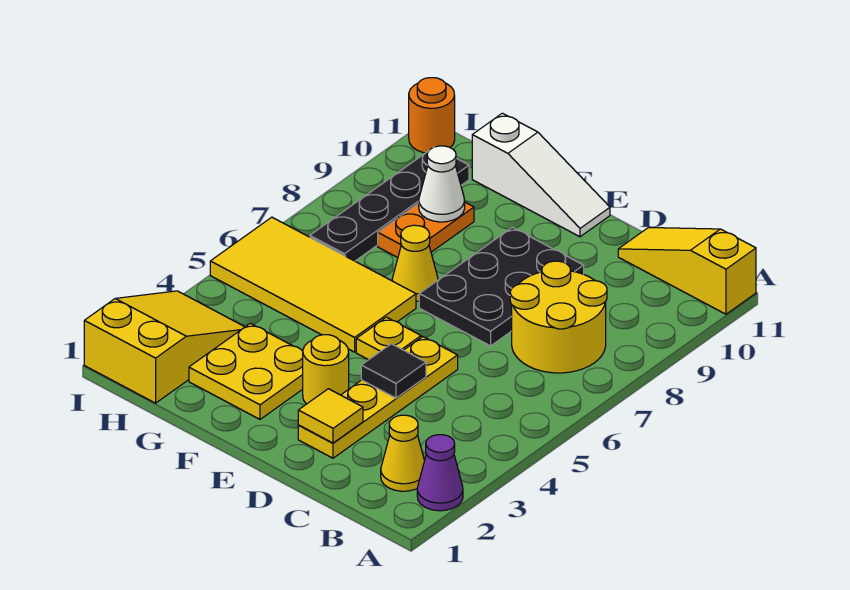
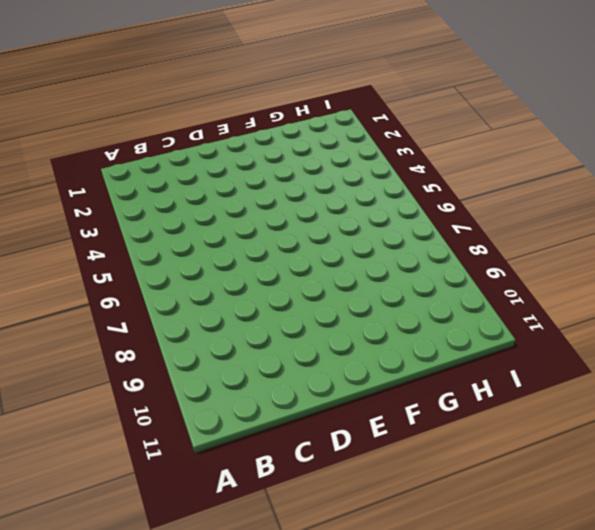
none -> purple 1x1 cone [417,435,463,511]
none -> yellow 1x3 slope [618,228,756,314]
none -> yellow 1x1 cone [381,415,425,491]

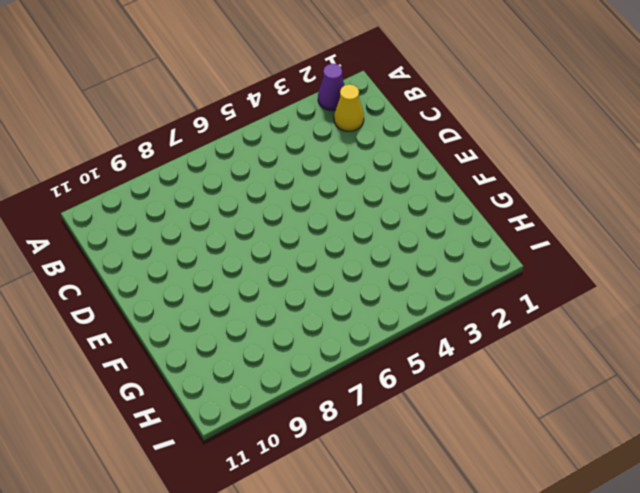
none -> yellow 1x3 slope [618,228,756,314]
none -> yellow 2x2 round brick [510,261,607,373]
none -> yellow 1x4 plate [298,337,458,458]

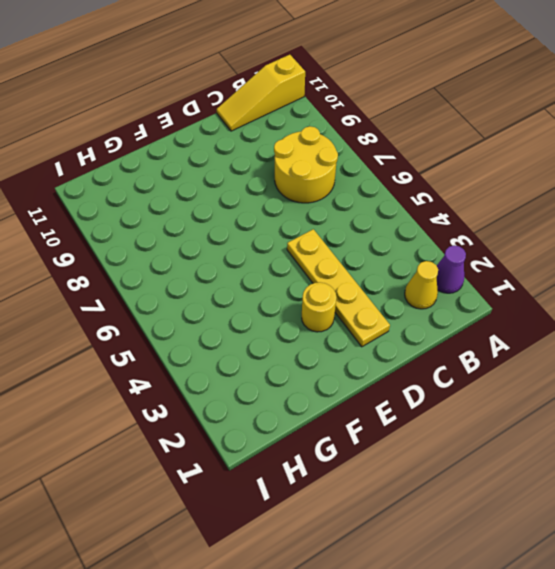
none -> black 2x3 plate [419,227,584,346]
none -> yellow 1x1 plate [356,317,421,360]
none -> white 1x3 slope [472,113,610,237]

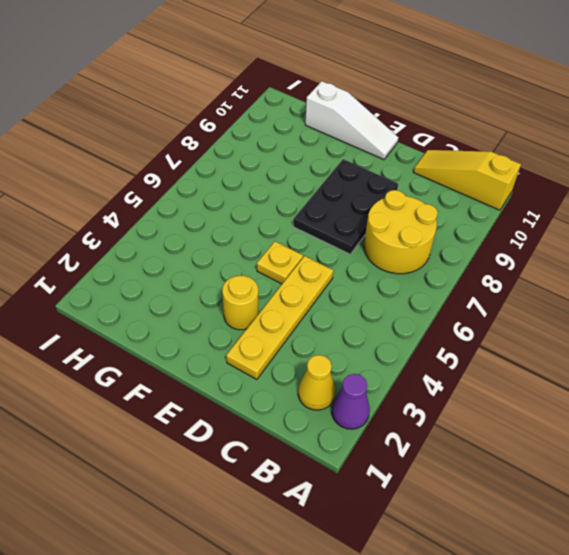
none -> yellow 2x2 plate [189,323,303,419]
none -> yellow 2x4 tile [210,217,416,352]
none -> yellow 1x1 cone [392,225,438,301]

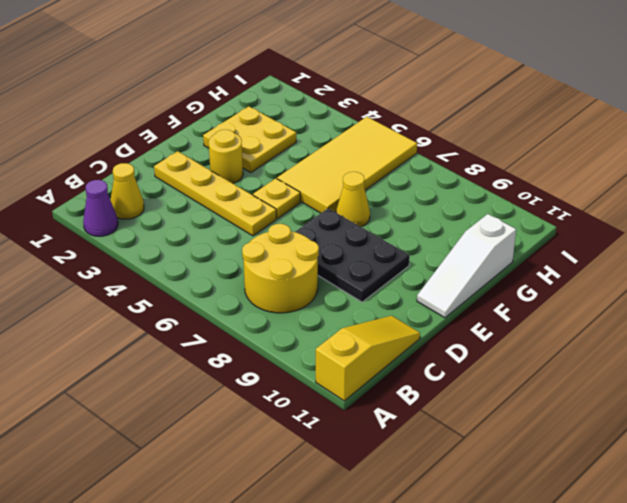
none -> orange 1x2 plate [378,202,474,258]
none -> yellow 2x3 slope [84,291,244,403]
none -> black 1x4 plate [310,152,469,261]

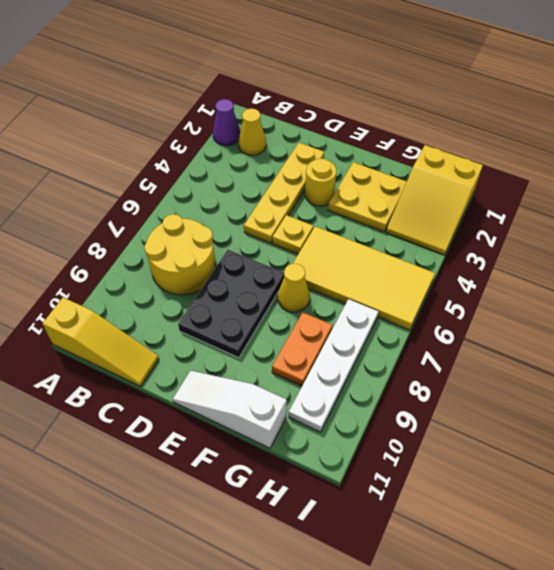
white 1x4 plate [289,299,378,432] -> black 1x4 plate [310,152,469,261]
none -> orange 1x1 round brick [409,78,455,153]
none -> yellow 1x1 tile [298,389,363,443]
none -> black 1x1 tile [361,344,426,398]

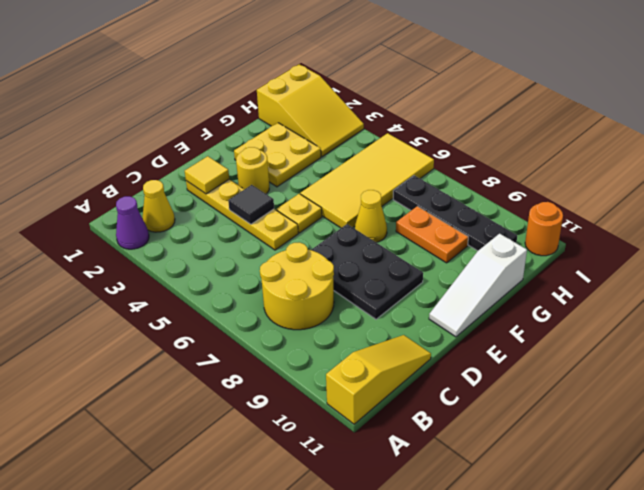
none -> white 1x1 cone [419,146,465,222]

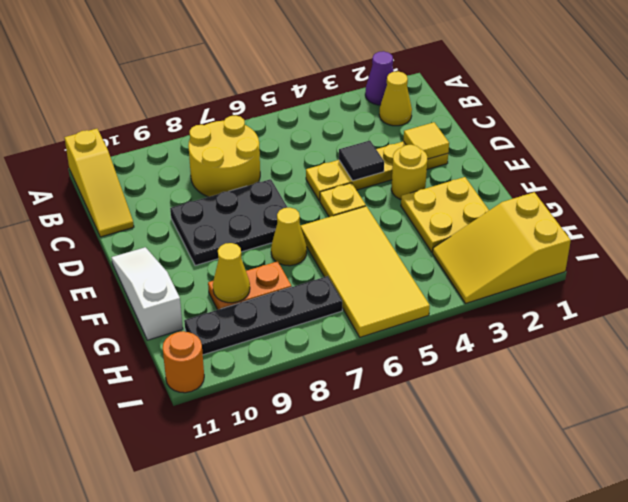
yellow 1x1 cone [213,243,250,303] -> white 1x1 cone [419,146,465,222]

